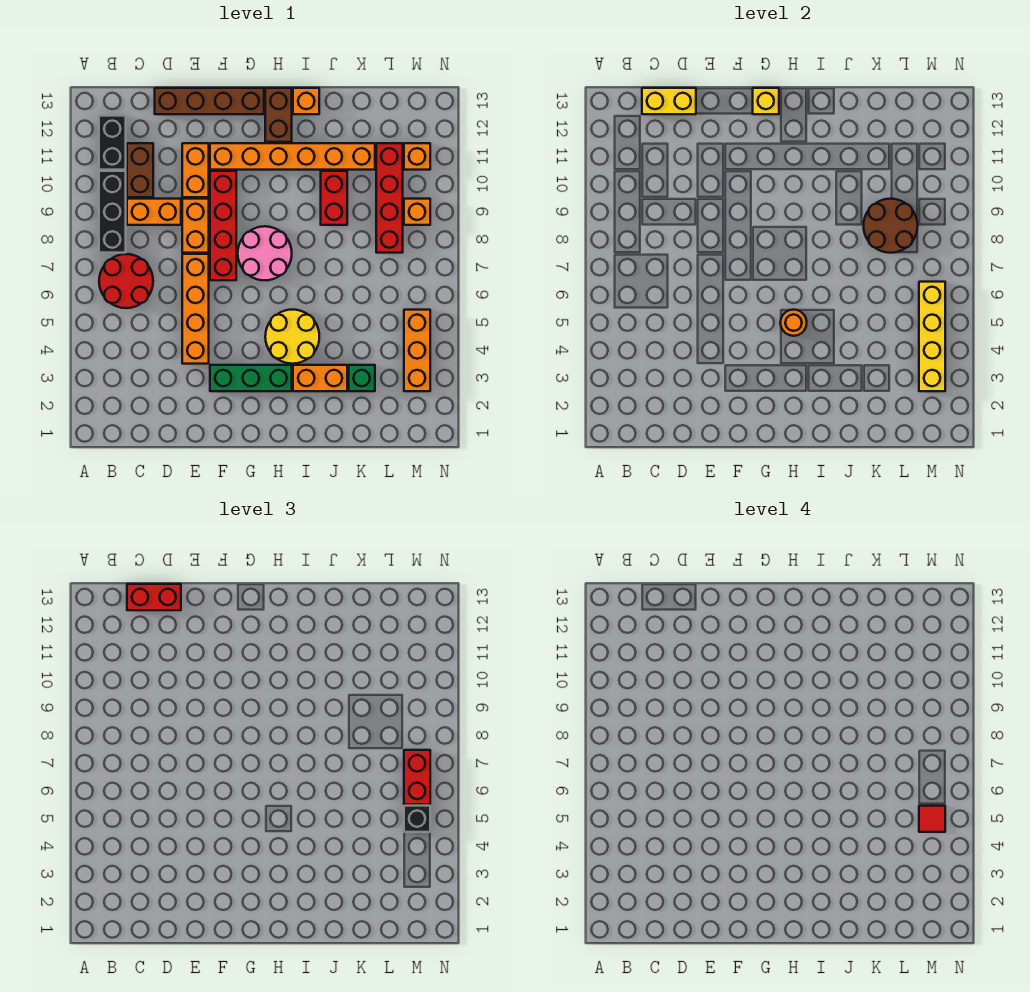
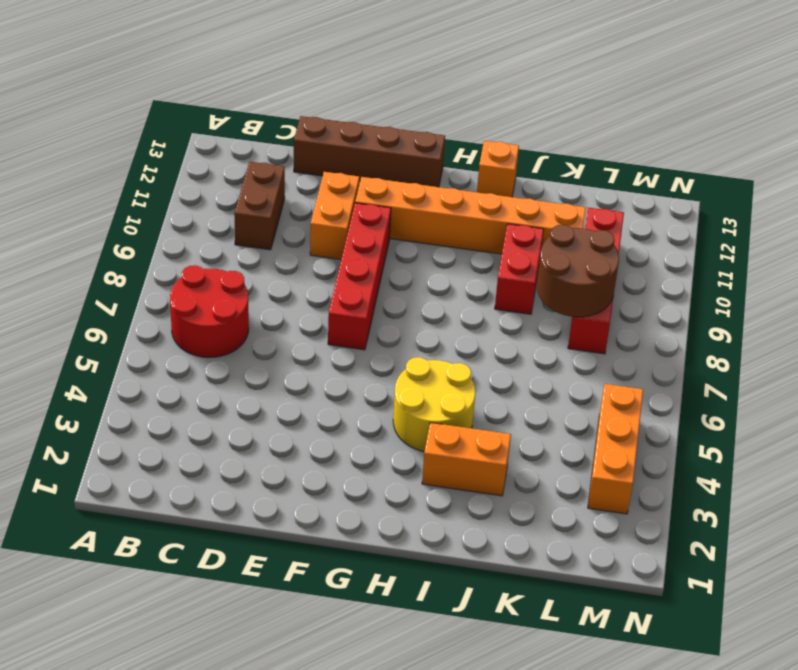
none -> black 1x3 brick [99,171,126,253]
none -> black 1x2 brick [99,116,126,170]
none -> orange 1x2 brick [127,199,181,225]
none -> orange 1x4 brick [182,254,209,364]

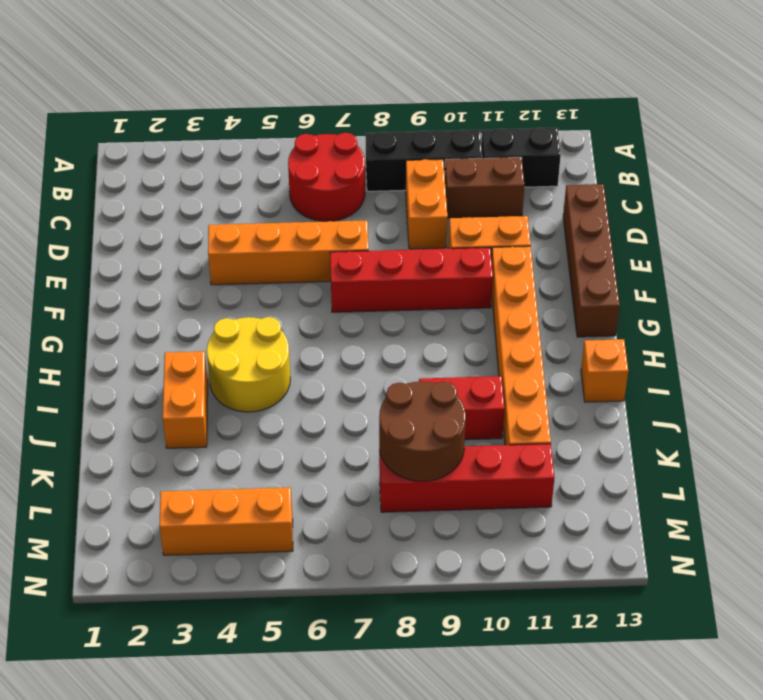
none -> orange 1x2 brick [182,199,209,253]
none -> green 1x3 brick [210,365,292,391]
none -> pink 2x2 round brick [238,226,292,280]
none -> brown 1x2 brick [265,88,292,142]

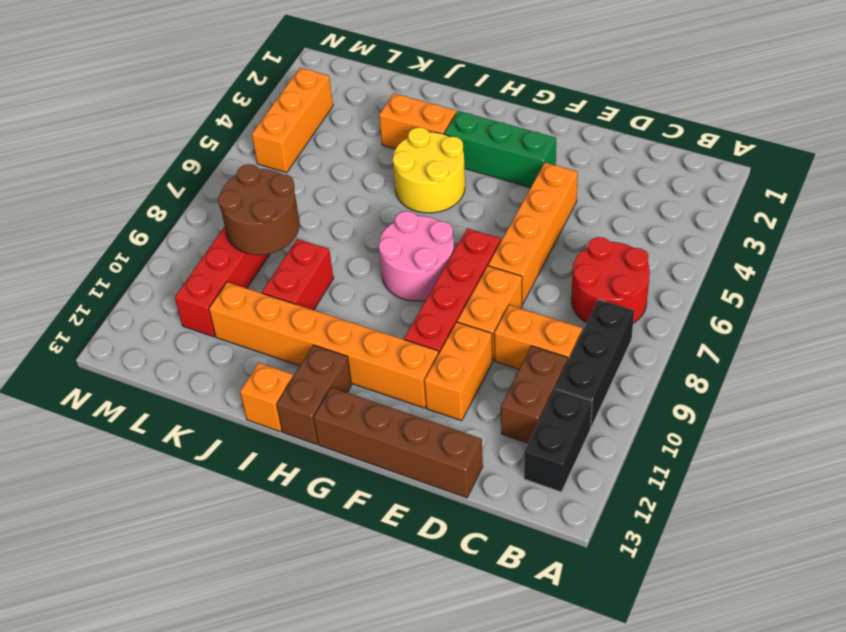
none -> green 1x1 brick [349,365,375,391]
none -> orange 1x1 brick [404,199,430,225]
none -> orange 1x1 brick [404,143,430,170]
none -> yellow 1x2 brick [642,88,696,114]

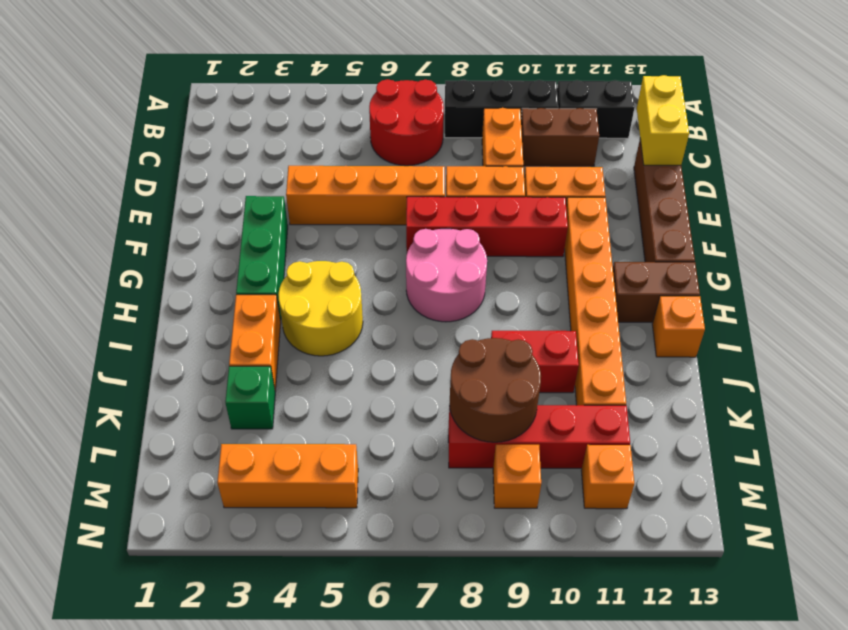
none -> yellow 1x1 brick [753,88,779,114]
none -> orange 1x1 round brick [780,310,807,336]
none -> yellow 1x4 brick [919,282,945,391]
none -> red 1x2 brick [127,584,181,610]

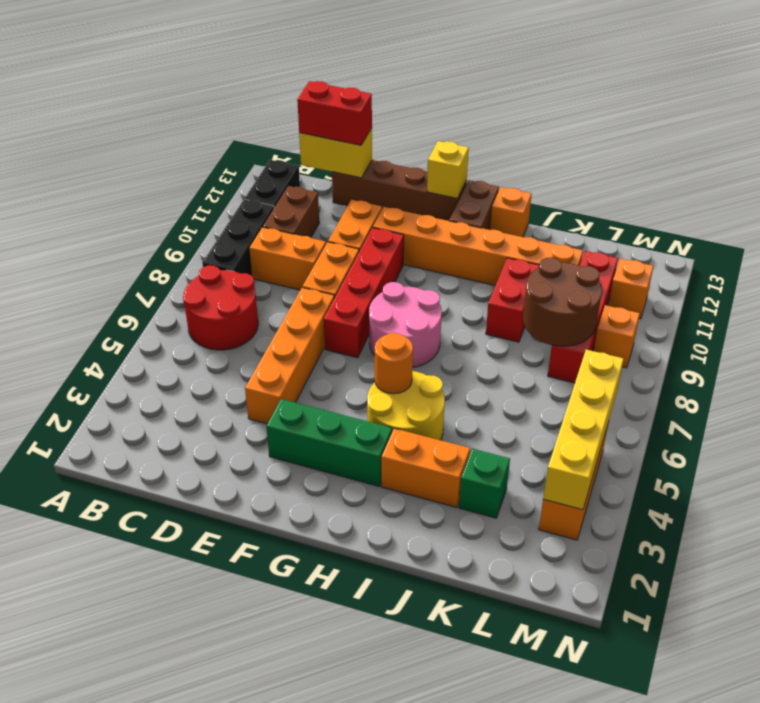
none -> black 1x1 brick [404,806,430,832]
none -> red 1x2 brick [404,750,430,804]
none -> red 1x1 tile [919,806,945,832]

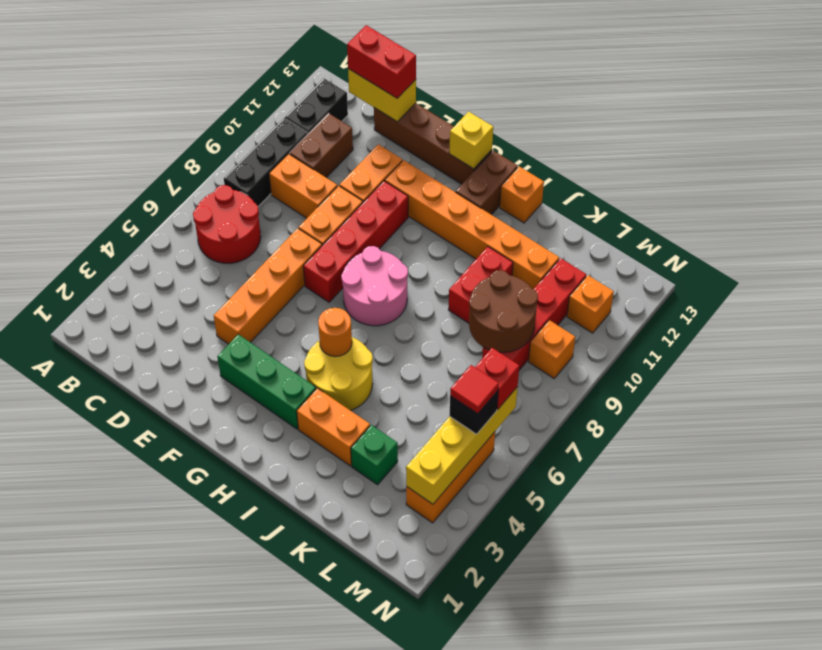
red 1x1 brick [475,348,519,410] -> red 1x2 brick [404,750,430,804]

